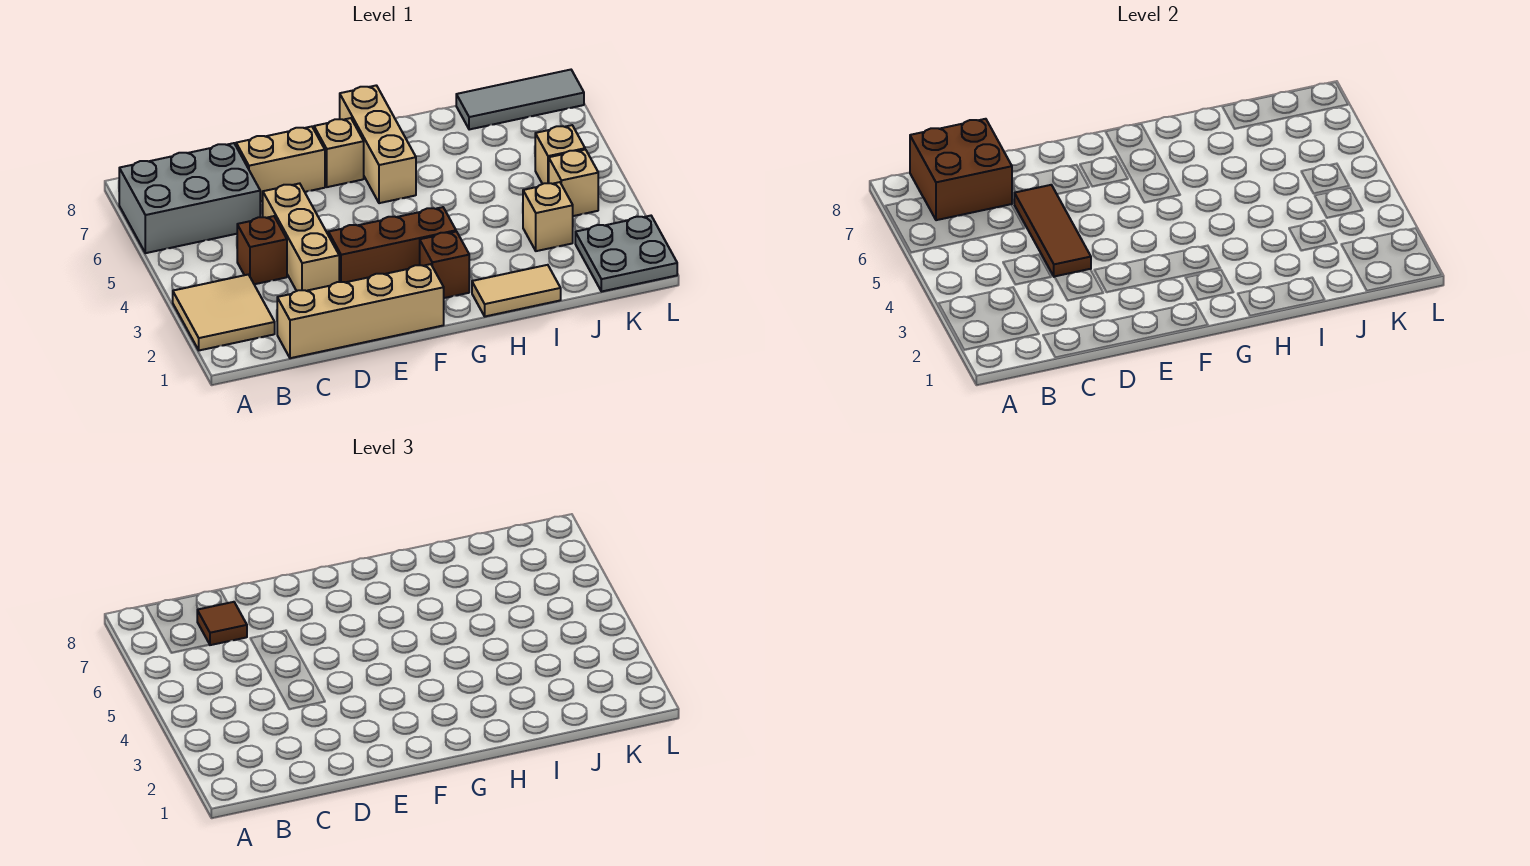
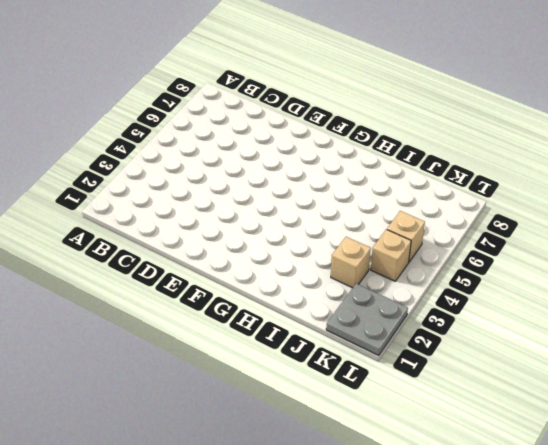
none -> tan 2x2 tile [173,275,275,350]
none -> grey 2x3 brick [119,143,260,253]
none -> tan 1x4 brick [277,264,444,358]

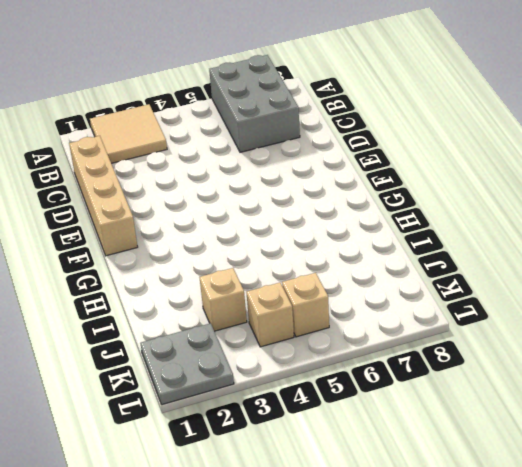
none -> brown 1x1 brick [237,216,287,284]
none -> tan 1x3 brick [262,183,339,291]
none -> tan 1x2 brick [236,127,325,201]

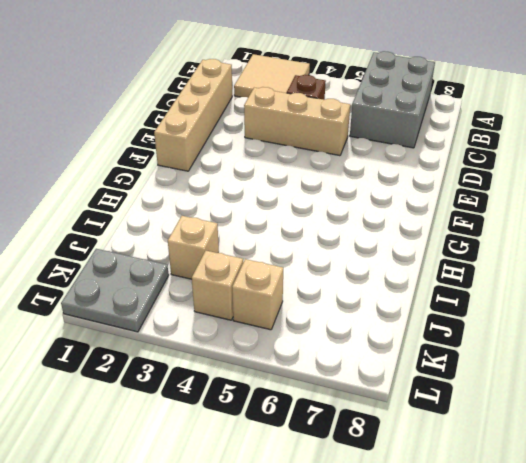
none -> tan 1x2 brick [236,127,325,201]
none -> brown 1x3 brick [328,207,456,282]
none -> tan 1x1 brick [314,118,364,187]

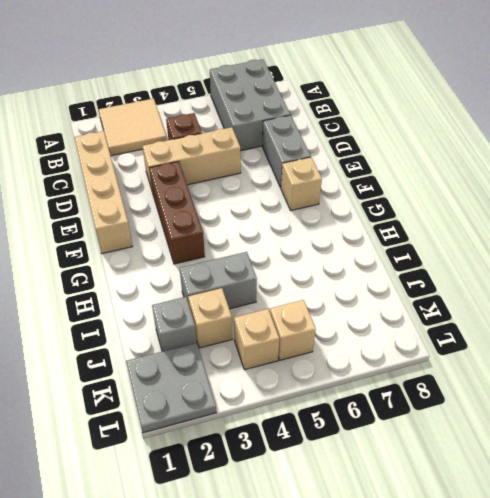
grey 1x2 brick [262,115,311,188] -> tan 1x2 brick [236,127,325,201]
grey 1x2 brick [180,252,257,309] -> none
grey 1x1 brick [152,297,197,351] -> none
none -> brown 1x1 brick [420,231,469,298]
none -> tan 1x3 brick [340,85,416,203]
none -> tan 1x2 tile [472,265,561,316]

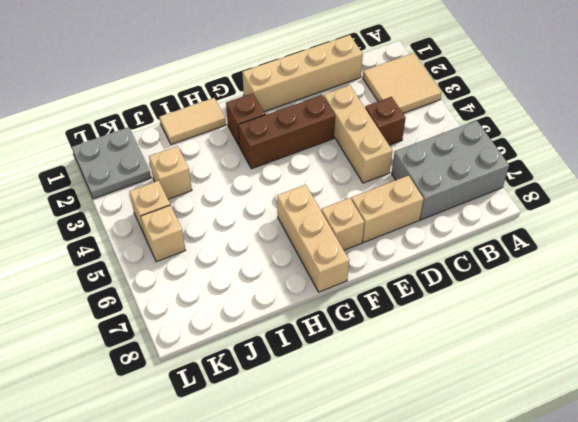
none -> grey 1x3 tile [456,70,584,130]
none -> brown 2x2 brick [910,119,1012,220]
none -> brown 1x3 tile [1014,185,1091,277]

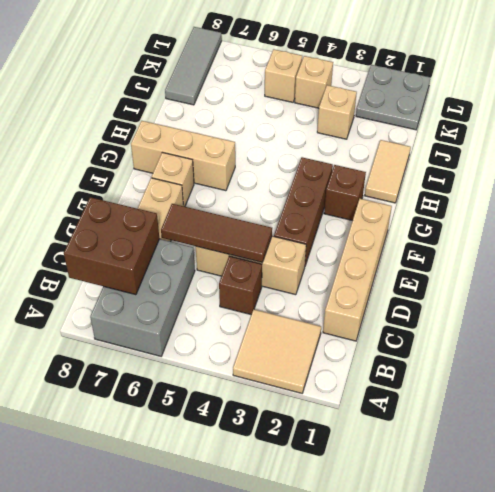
none -> brown 1x1 tile [197,602,247,645]

